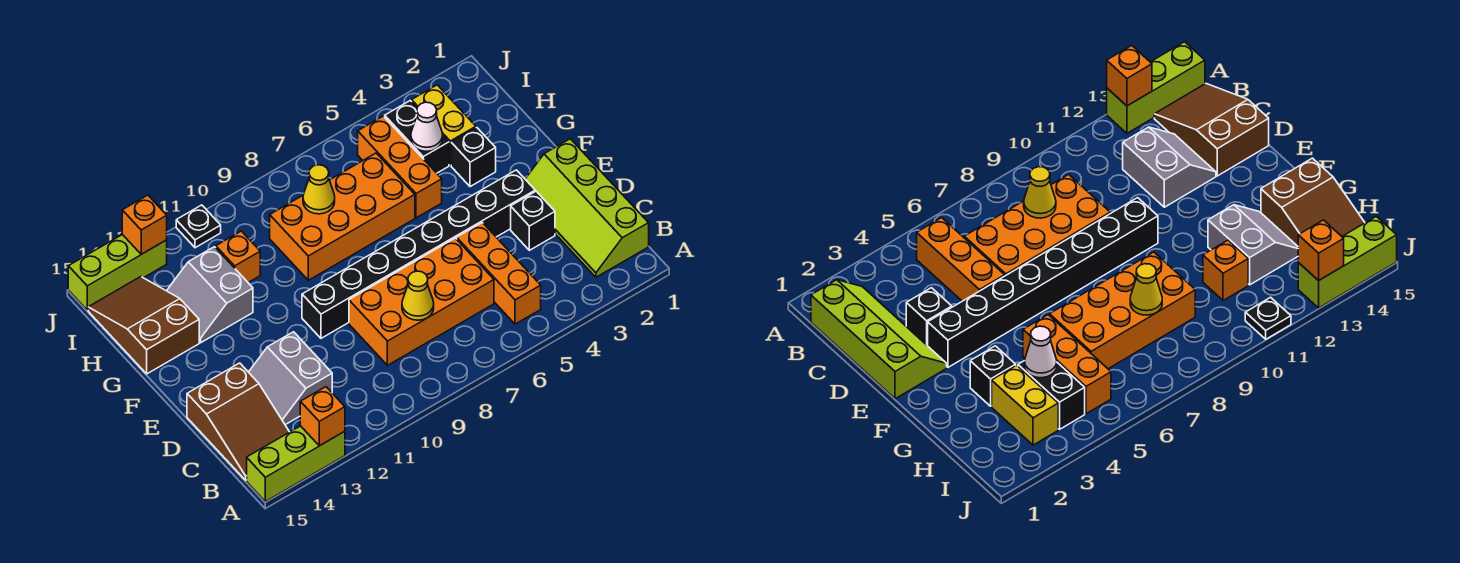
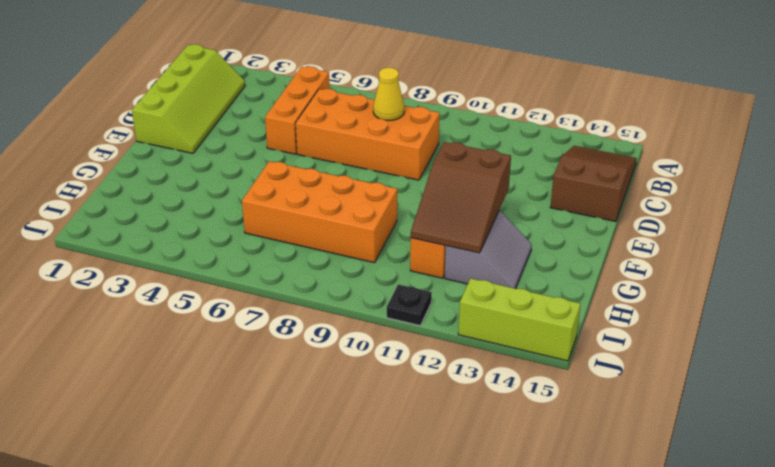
brown 2x3 slope [411,142,511,253] -> brown 2x3 slope moved to [88,277,199,374]
none -> lime 1x3 brick [247,426,345,502]
none -> grey 2x2 slope [249,332,332,425]
none -> black 1x1 brick [511,191,555,250]

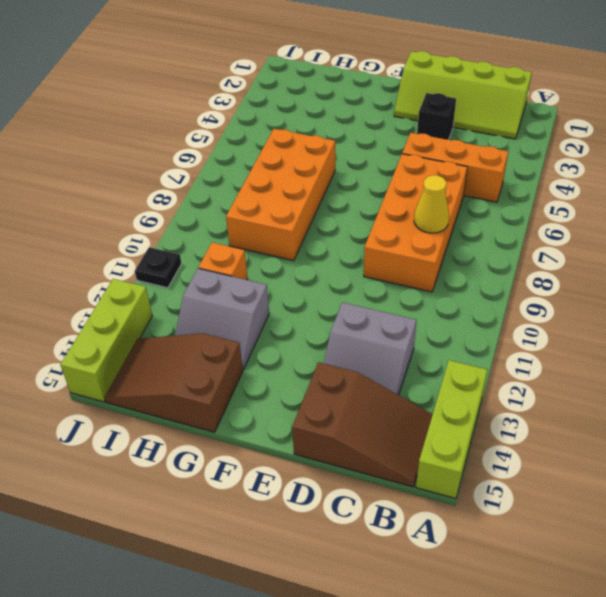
none -> black 1x8 brick [302,170,535,338]
none -> black 1x1 brick [451,128,496,187]
none -> orange 1x3 brick [358,116,442,218]

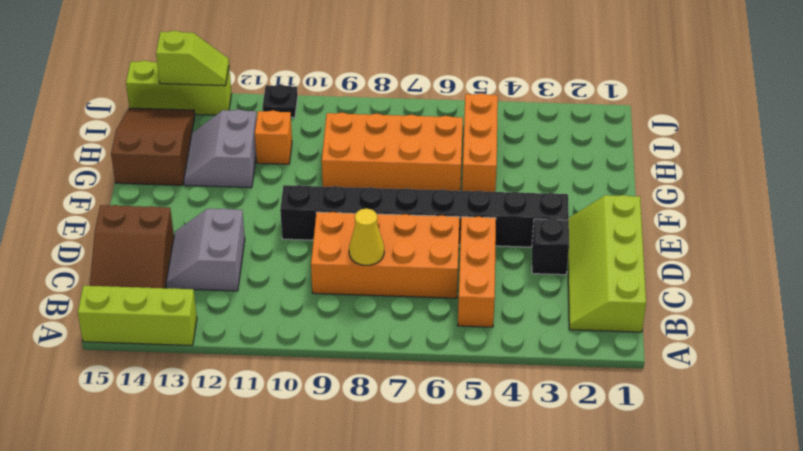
lime 1x2 slope [156,31,229,86] -> orange 1x1 brick [122,195,167,254]
none -> black 1x1 brick [451,128,496,187]
none -> yellow 1x2 brick [412,85,476,165]
none -> black 1x2 brick [385,101,449,173]

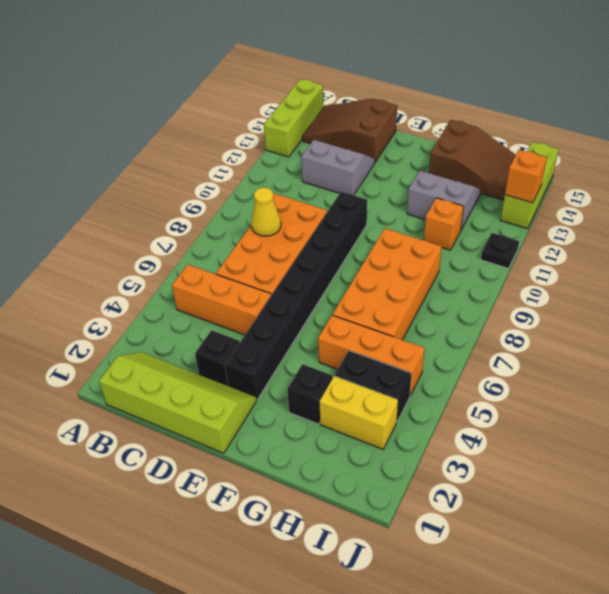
none -> orange 1x1 brick [300,387,345,446]
none -> white 1x1 cone [411,102,443,151]
none -> yellow 1x1 cone [303,165,335,214]

